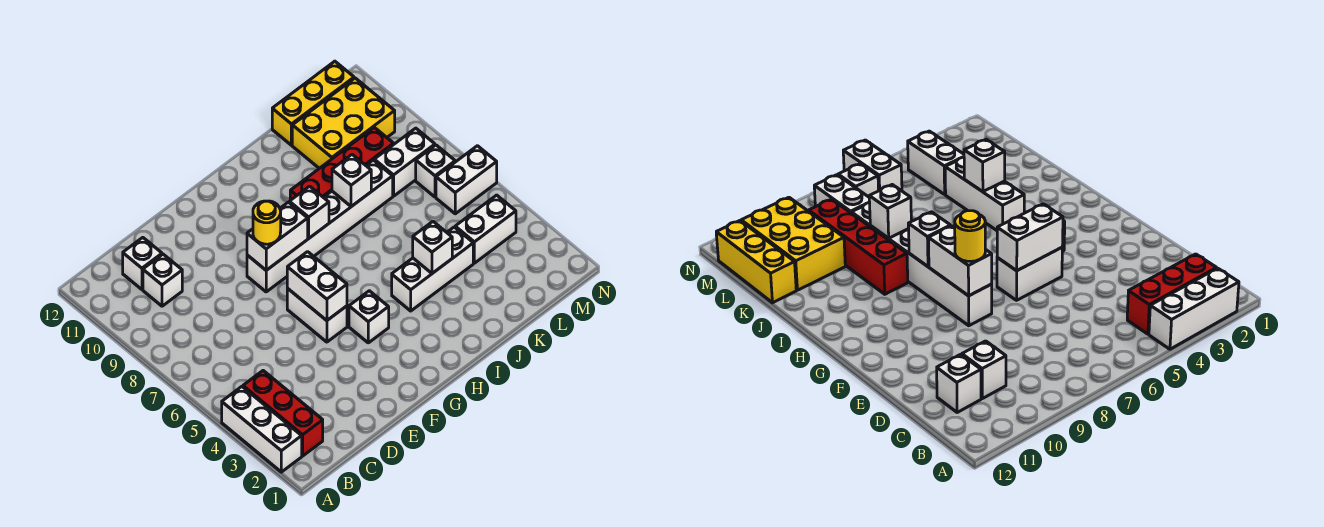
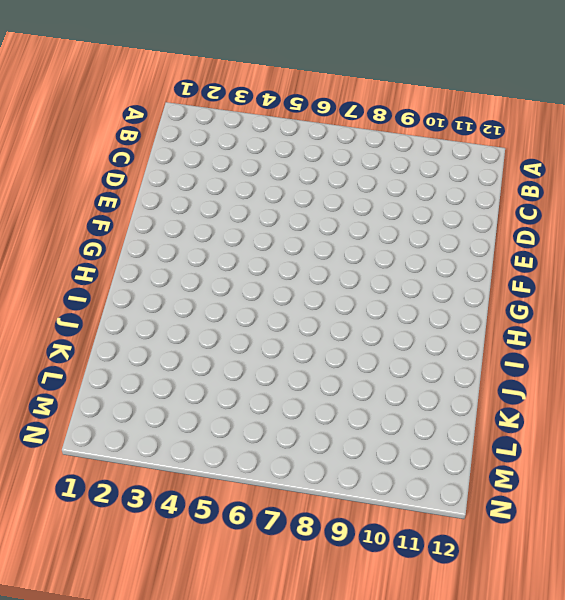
none -> white 1x3 brick [222,387,302,472]
none -> red 1x3 brick [243,371,323,456]
none -> white 1x1 brick [143,254,182,306]

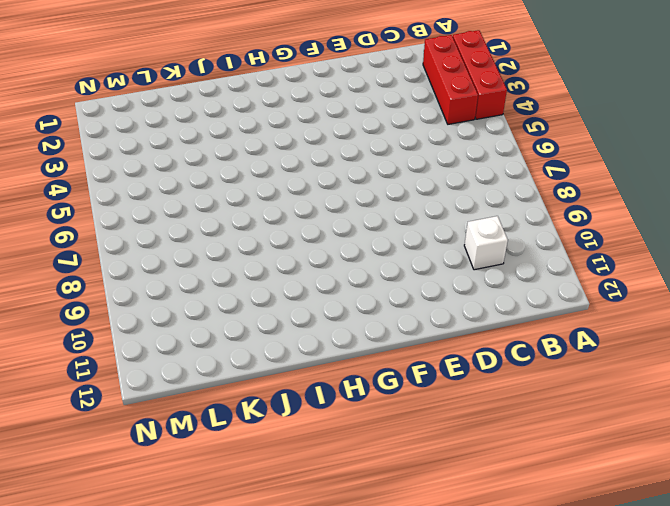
red 1x3 brick [453,30,507,119] -> white 1x3 brick [222,387,302,472]
none -> white 1x1 brick [123,238,162,289]
none -> white 1x2 brick [287,289,347,342]
none -> white 1x6 brick [247,160,393,292]

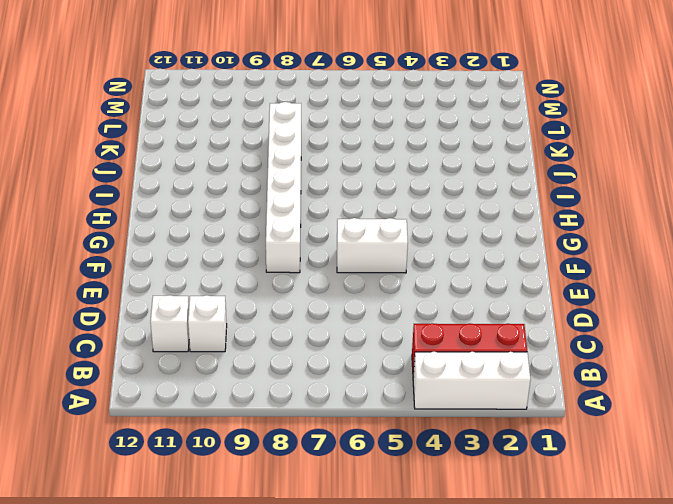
none -> white 1x1 brick [349,291,389,343]
none -> white 1x3 brick [392,227,473,311]
none -> red 1x4 brick [290,127,394,200]

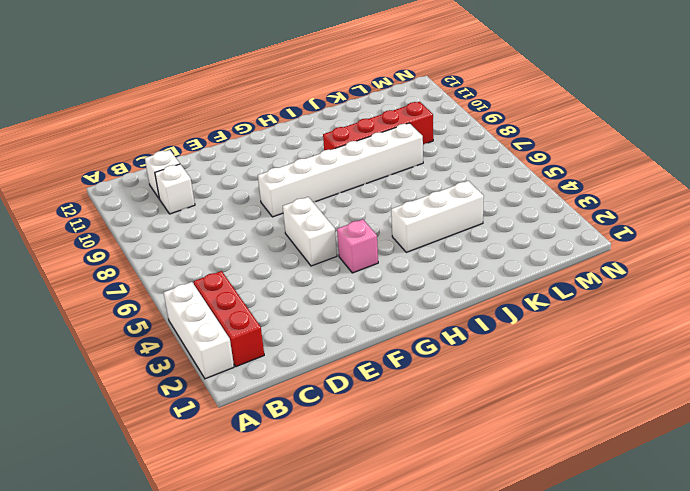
pink 1x1 brick [337,219,378,273] -> white 1x1 brick [349,291,389,343]
none -> yellow 2x3 brick [292,78,395,168]
none -> yellow 1x3 brick [272,61,354,145]
none -> white 1x2 brick [455,195,516,263]

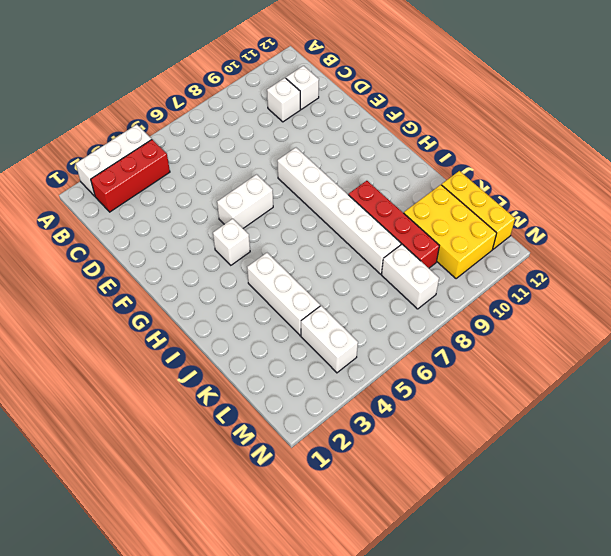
none -> white 1x2 brick [436,146,497,214]
none -> white 1x1 brick [416,145,455,197]
none -> white 1x2 brick [287,252,347,320]

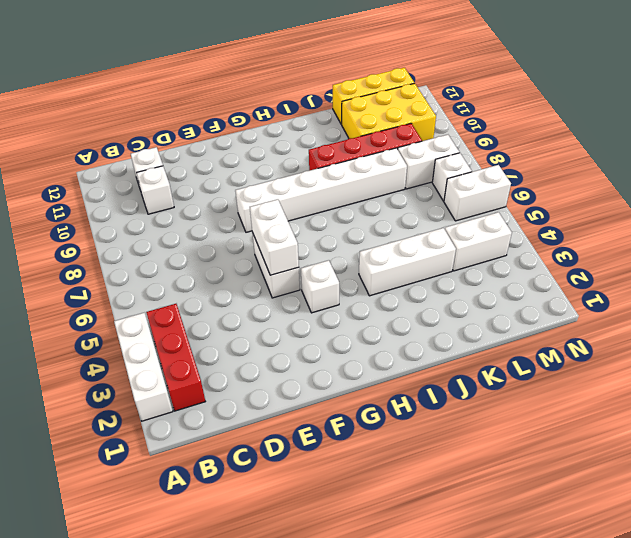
none -> white 1x2 brick [247,202,308,270]
none -> white 1x1 brick [289,186,329,238]
none -> white 1x1 brick [413,222,452,273]

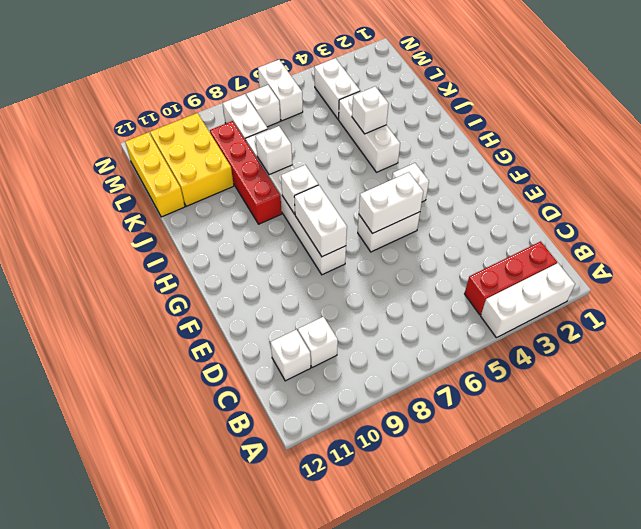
none -> yellow 1x1 round brick [253,201,281,244]

